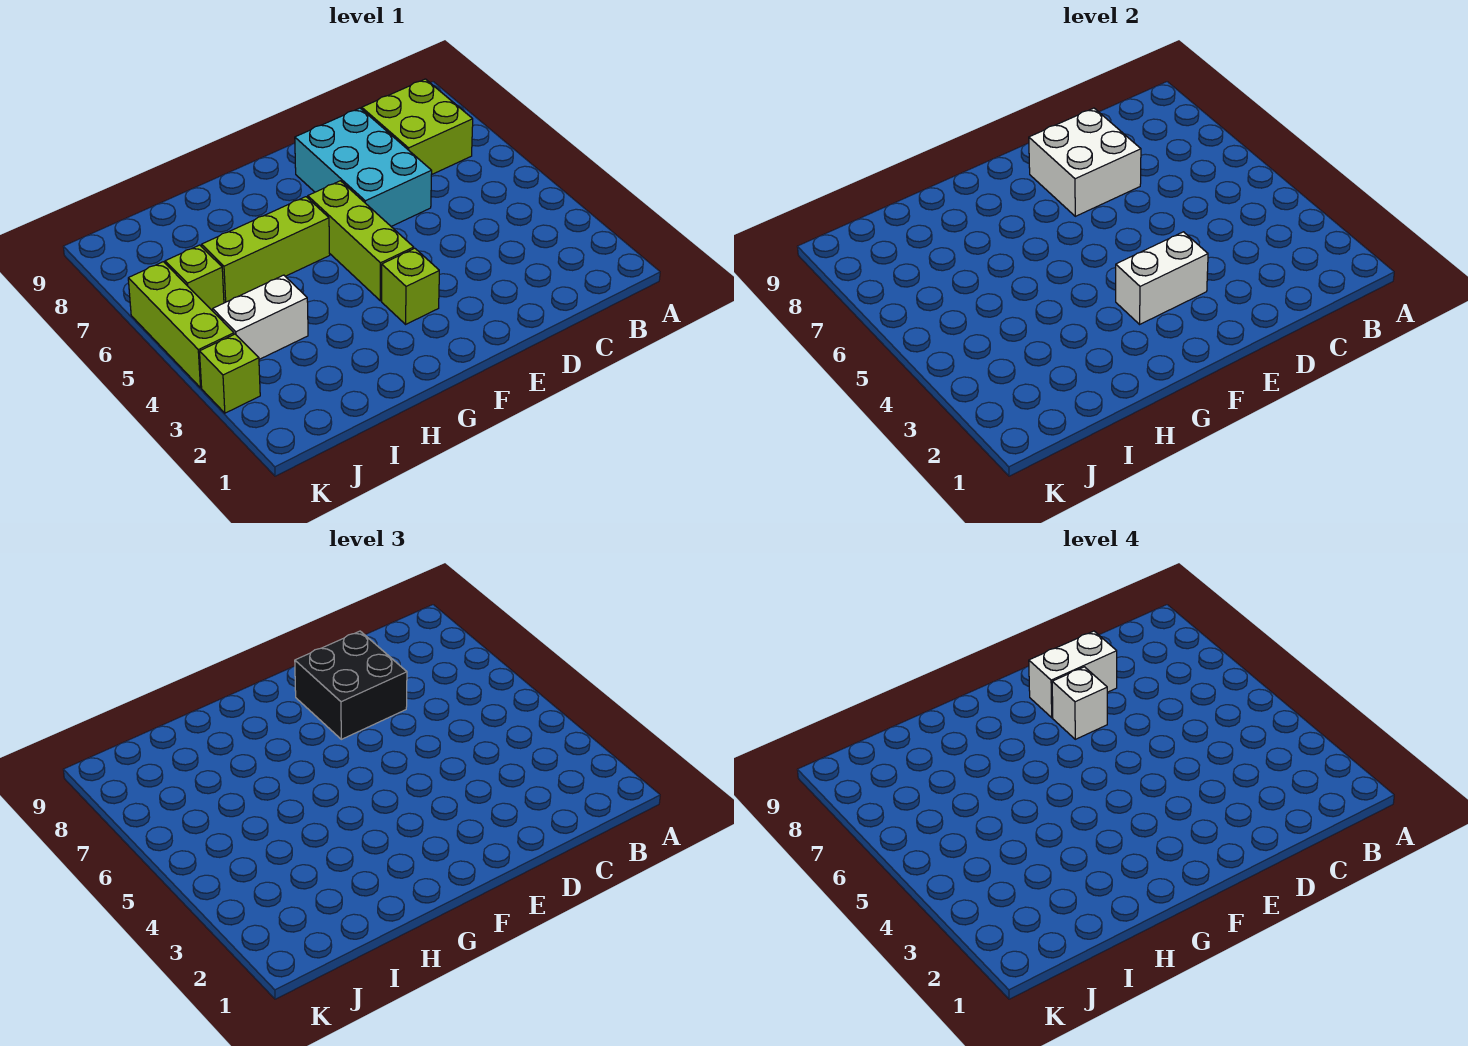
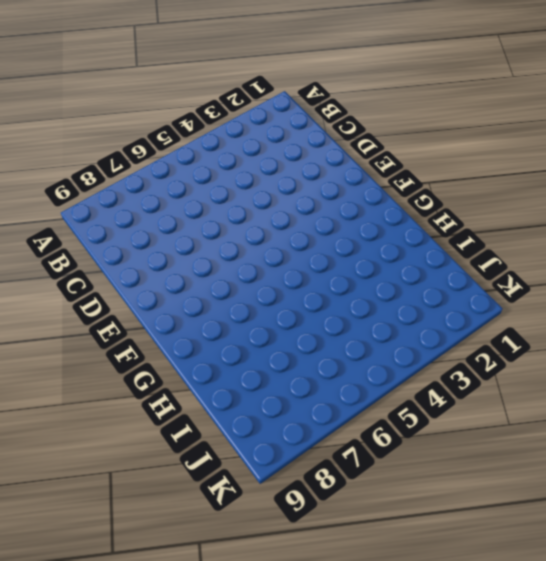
none -> lime 2x2 brick [362,79,473,175]
none -> cyan 2x3 brick [295,108,432,226]
none -> lime 1x1 brick [382,248,439,324]

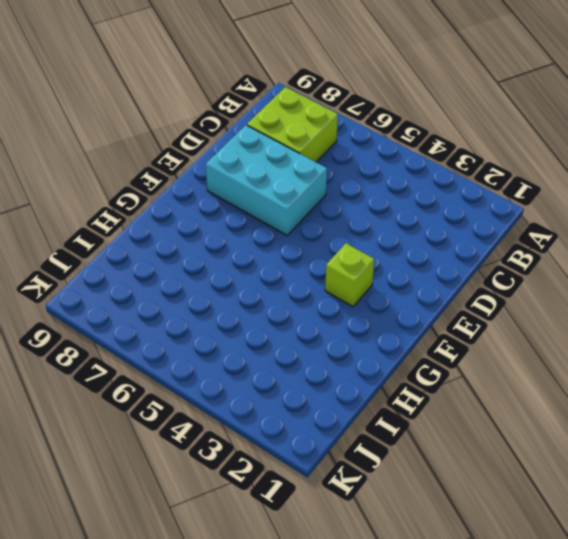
none -> lime 1x3 brick [308,181,414,301]
none -> lime 1x3 brick [202,197,330,303]
none -> white 1x2 brick [213,275,308,359]

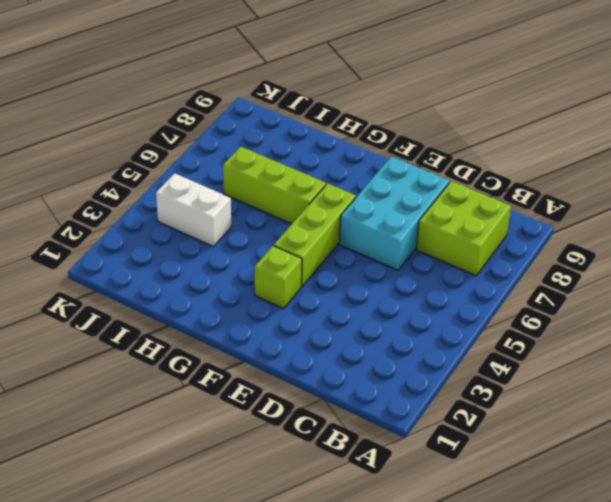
none -> lime 1x1 brick [165,245,224,311]
none -> lime 1x1 brick [200,334,260,413]
none -> lime 1x3 brick [128,262,234,388]

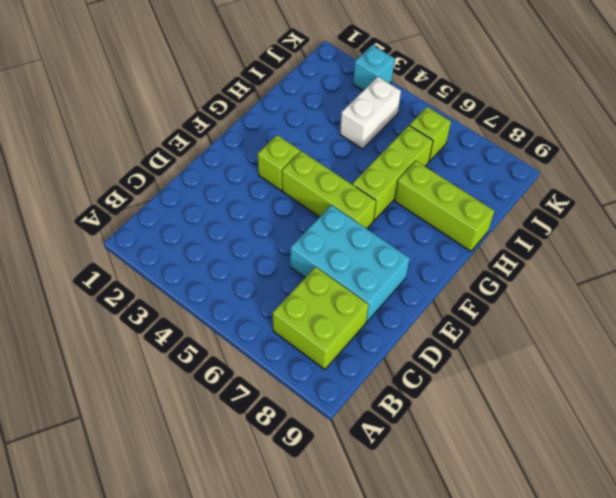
lime 1x3 brick [395,161,494,251] -> lime 1x3 brick moved to [128,262,234,388]
cyan 1x1 brick [353,45,395,91] -> lime 1x1 brick [200,334,260,413]
none -> white 2x2 brick [1029,108,1141,216]
none -> white 1x2 brick [1116,232,1208,324]
none -> black 2x2 brick [295,631,407,739]

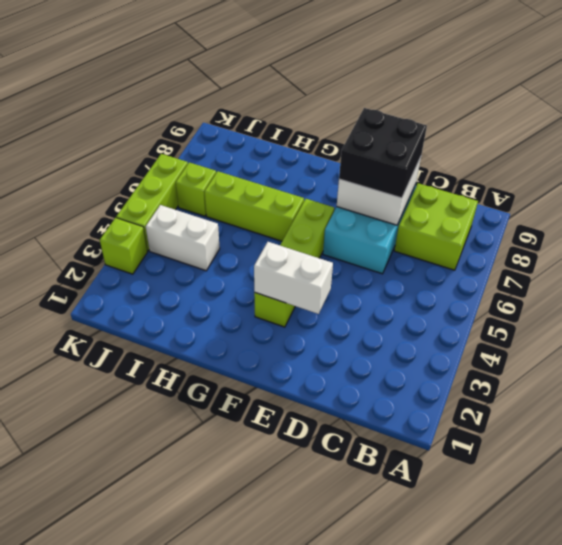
none -> white 1x2 brick [1029,631,1117,718]
none -> white 1x1 brick [1052,667,1107,739]

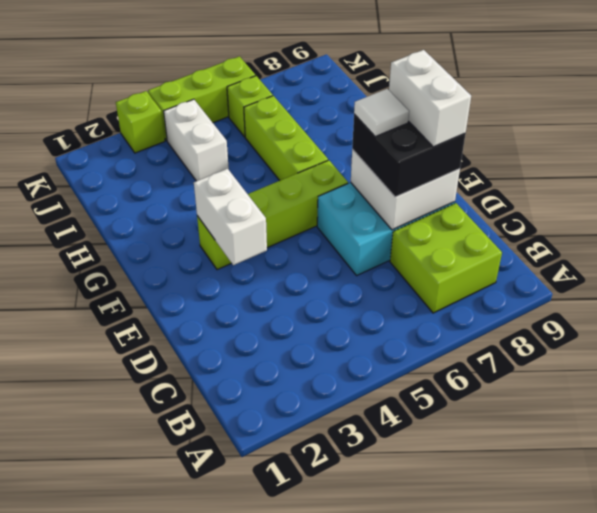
white 1x1 tile [354,89,409,136] -> white 1x1 brick [1052,667,1107,739]

